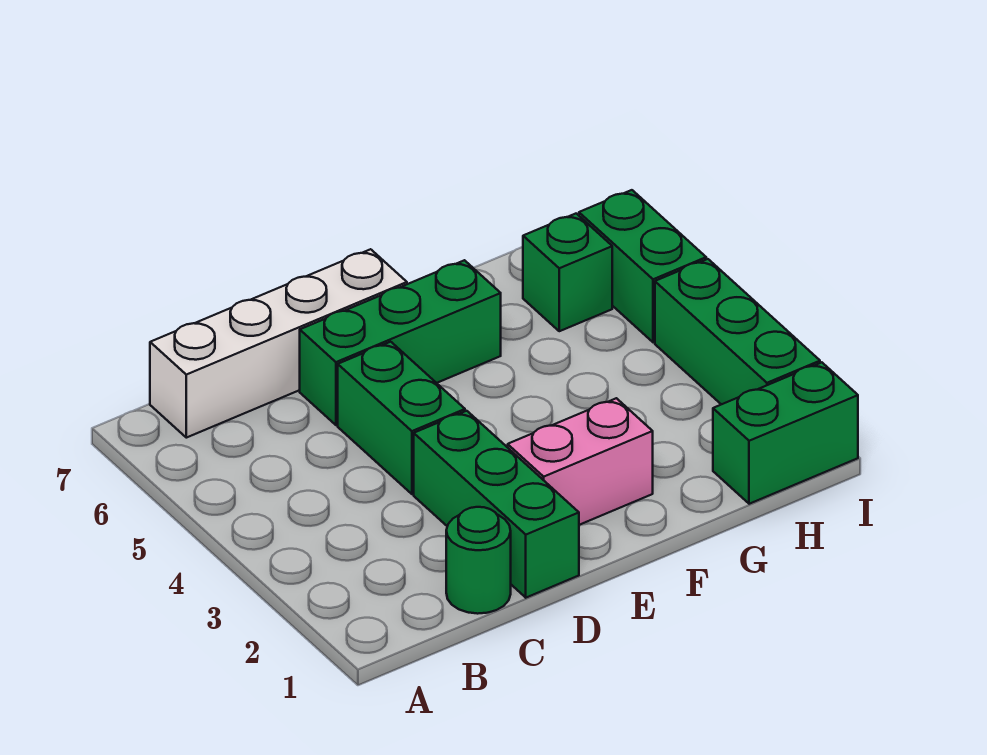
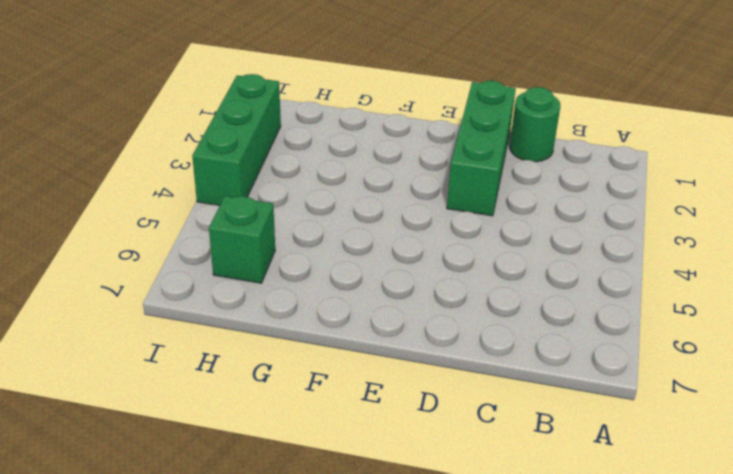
none -> white 1x4 brick [150,249,407,438]
none -> green 1x2 brick [338,342,465,494]

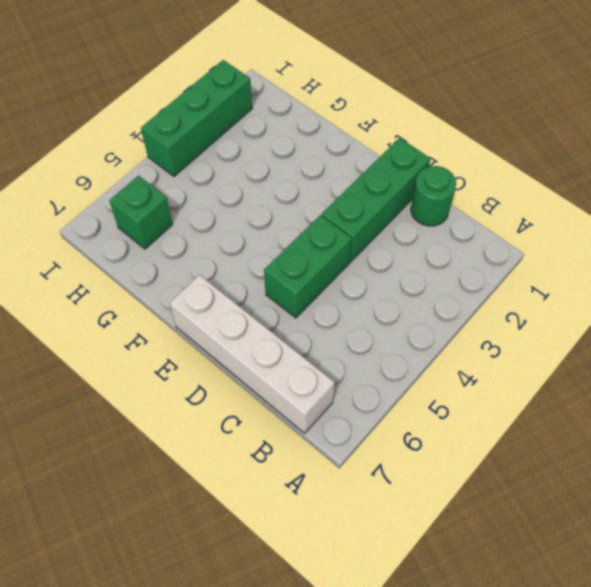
none -> green 1x3 brick [300,260,501,425]
none -> pink 1x2 brick [508,398,653,525]

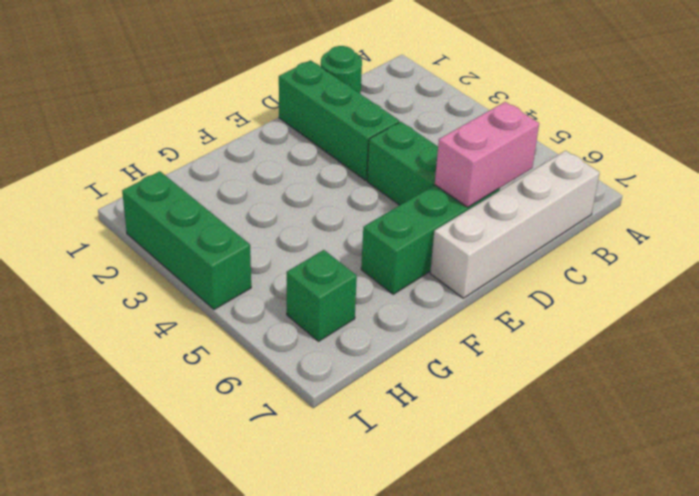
pink 1x2 brick [435,102,539,207] -> pink 1x2 brick moved to [508,398,653,525]
none -> green 1x2 brick [713,362,858,504]
none -> green 1x2 brick [579,190,706,342]

